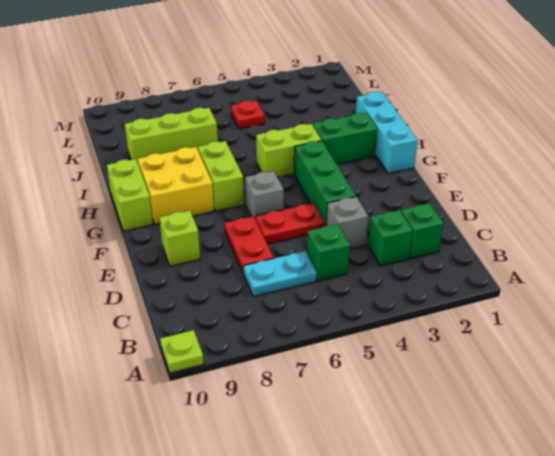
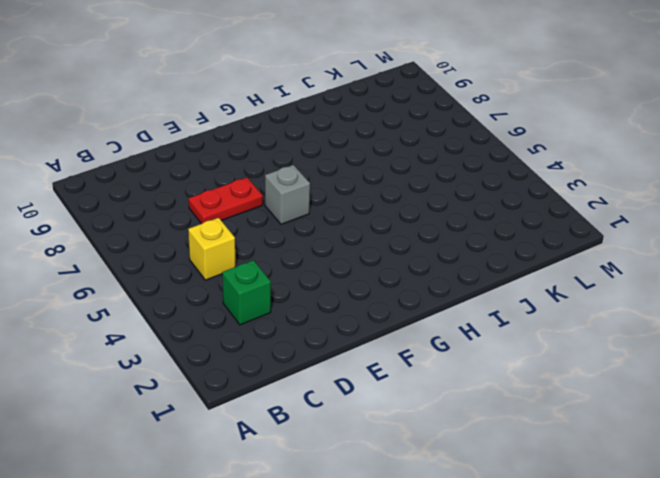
yellow 1x1 brick [188,218,235,280] -> green 1x1 brick [307,224,350,281]
none -> lime 1x1 plate [160,330,204,373]
none -> green 1x1 brick [401,203,443,259]
none -> cyan 1x2 plate [243,251,317,297]

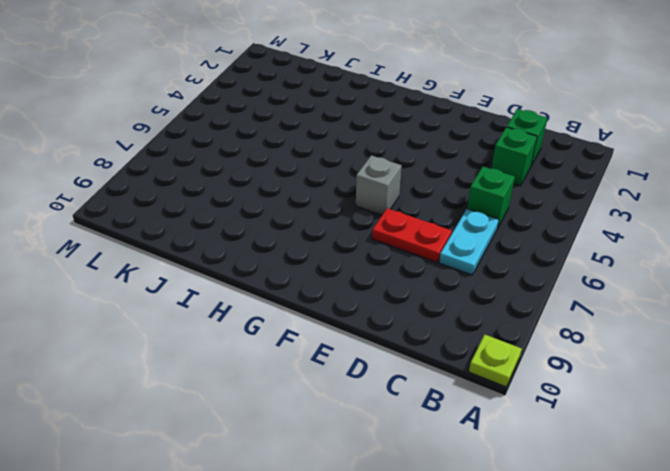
none -> grey 1x1 brick [326,197,368,249]
none -> green 1x3 brick [294,141,356,226]
none -> red 1x2 plate [255,203,324,244]

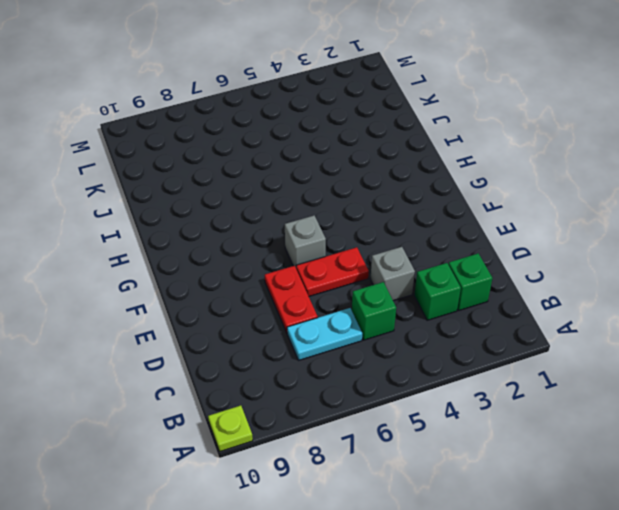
none -> green 1x3 brick [294,141,356,226]
none -> lime 1x1 brick [159,211,200,266]
none -> cyan 1x3 brick [356,92,418,174]

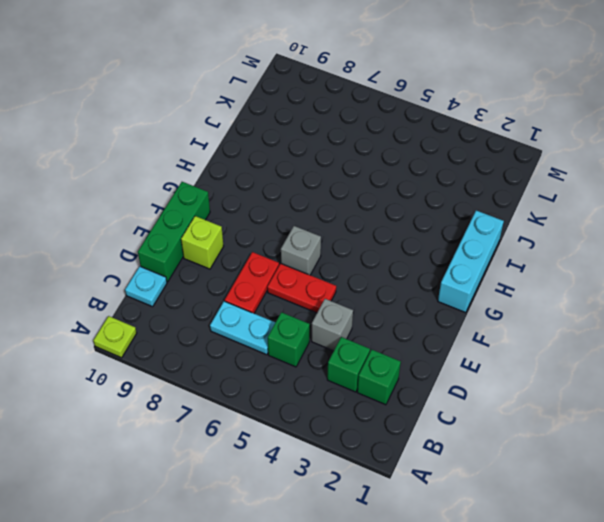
cyan 1x1 plate [125,266,167,307] -> none
green 1x3 brick [138,182,210,282] -> green 1x3 brick moved to [294,141,356,226]
none -> lime 1x2 brick [198,141,244,211]
none -> yellow 2x2 brick [138,147,214,224]
none -> lime 1x2 brick [107,159,153,231]

